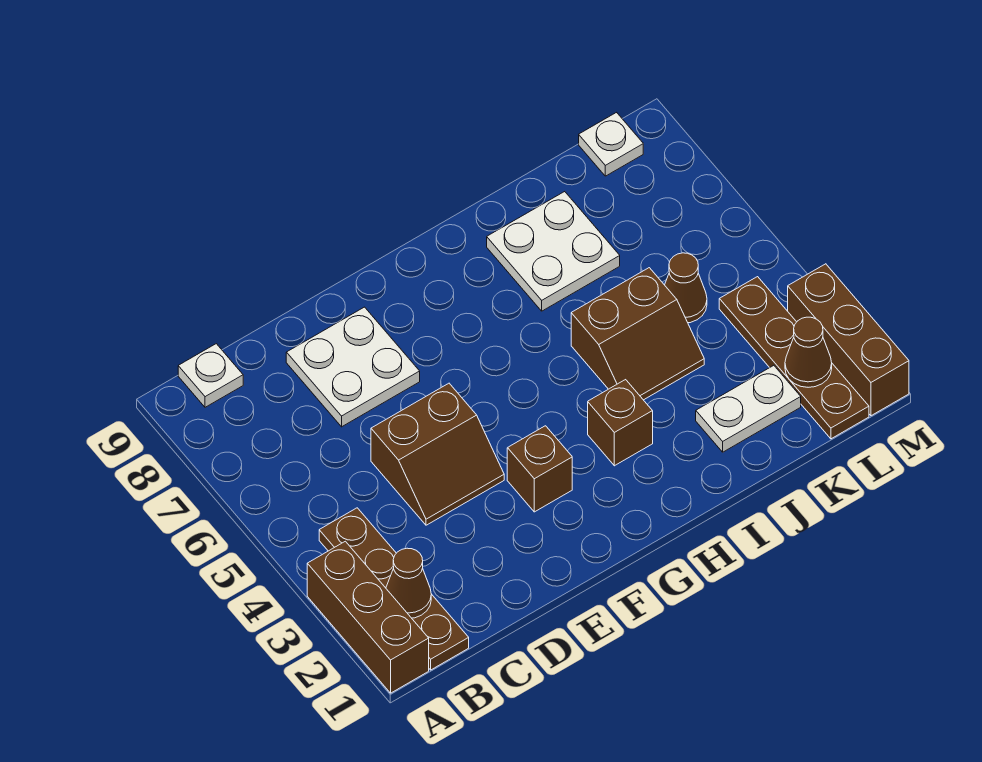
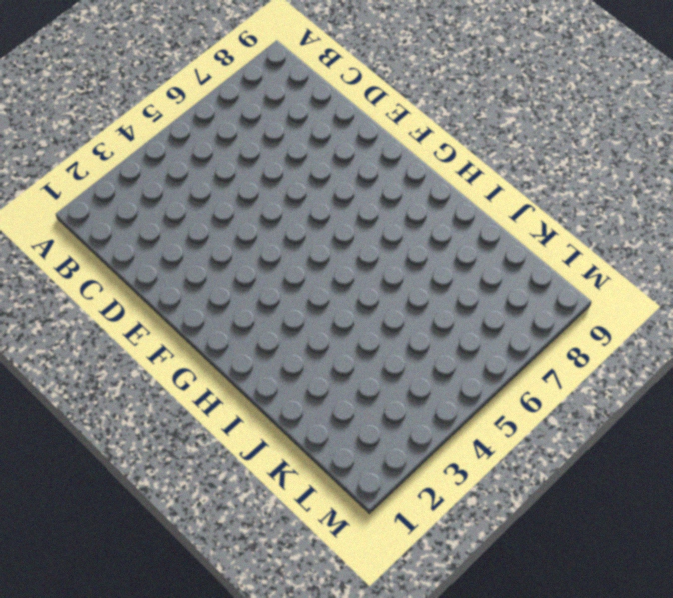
none -> brown 1x3 brick [307,541,429,693]
none -> brown 1x4 plate [319,508,469,670]
none -> white 1x1 plate [178,344,243,407]

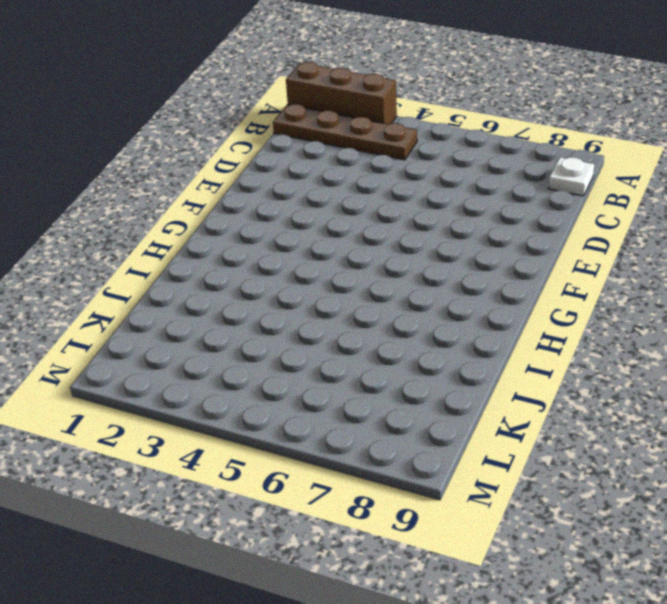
none -> brown 2x2 slope [371,383,504,525]
none -> white 2x2 plate [286,307,420,427]
none -> brown 1x1 brick [507,426,572,512]

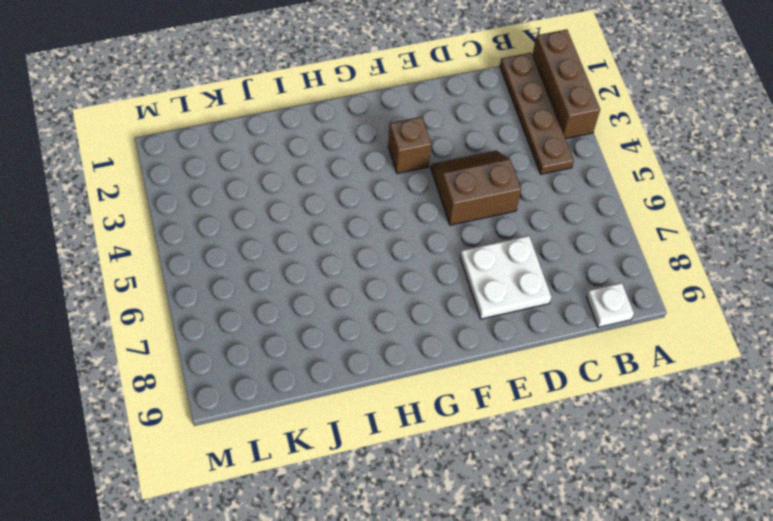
none -> brown 1x1 brick [588,380,653,466]
none -> brown 2x2 slope [571,268,704,400]
none -> white 2x2 plate [487,192,620,311]

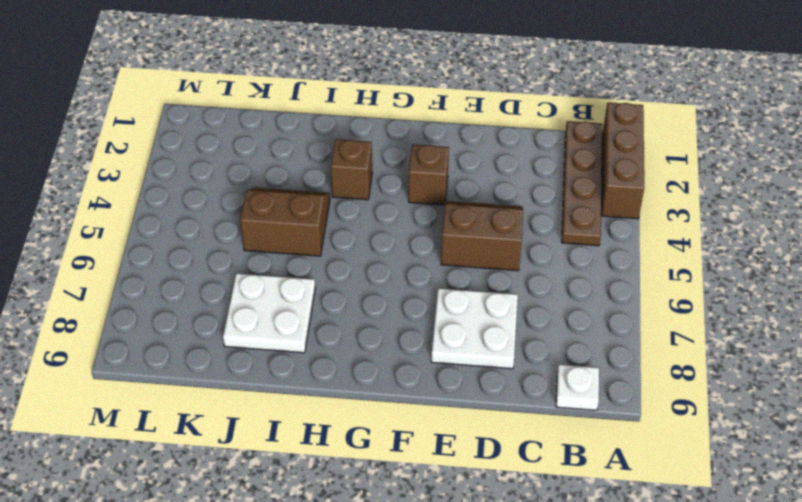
none -> white 1x2 plate [696,365,801,452]
none -> brown 1x1 cone [665,253,707,323]
none -> brown 1x4 plate [719,277,869,439]

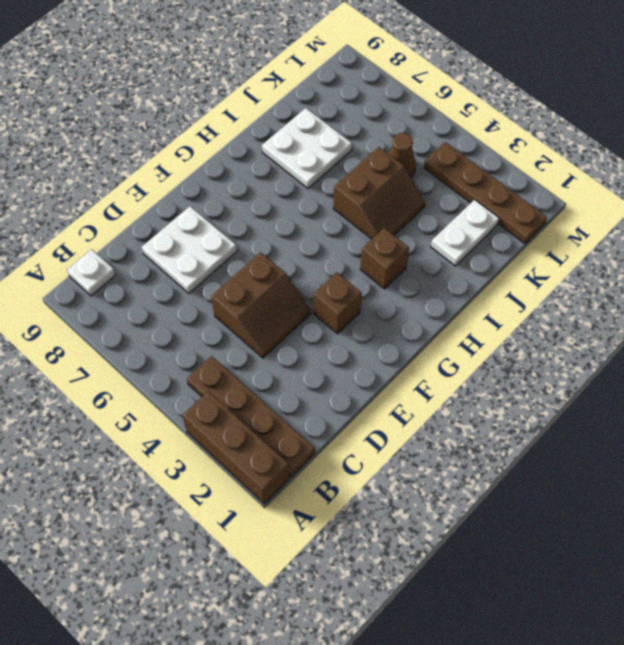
none -> white 1x1 plate [579,112,643,176]
none -> brown 1x3 brick [788,264,909,416]
none -> brown 1x1 cone [386,548,431,618]

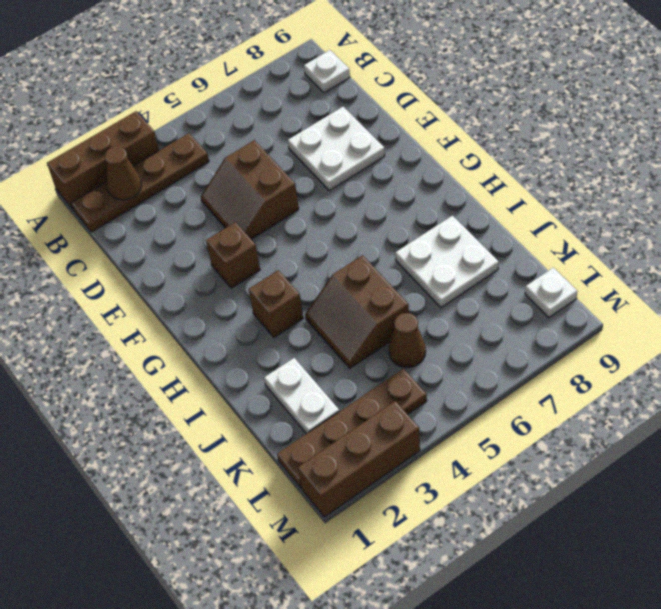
none -> brown 1x1 cone [785,317,832,387]

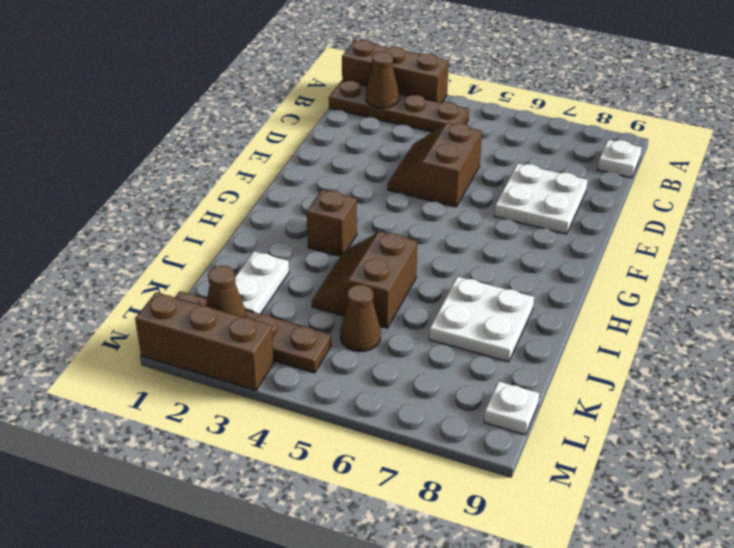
none -> brown 1x1 brick [507,426,572,512]

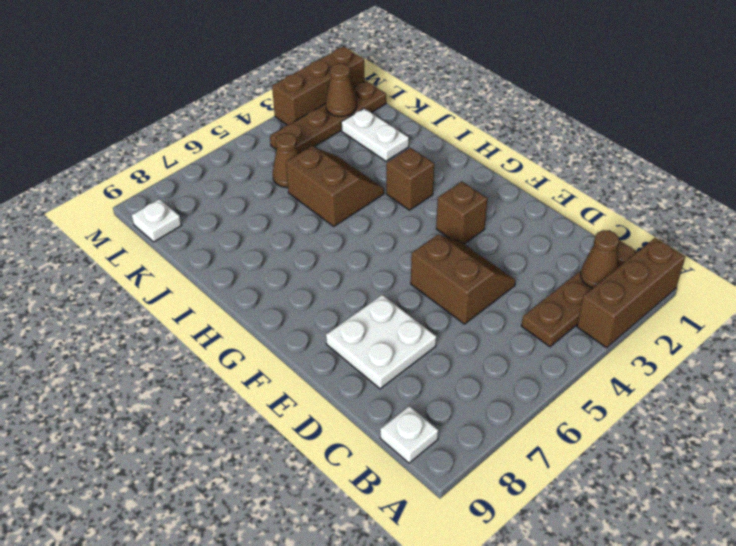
none -> white 2x2 plate [487,192,620,311]

